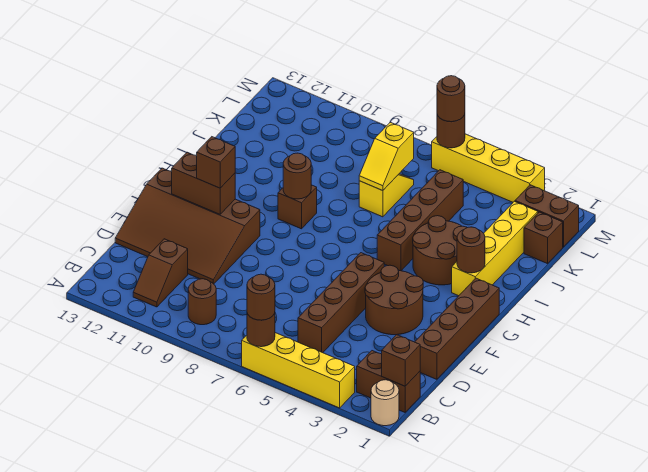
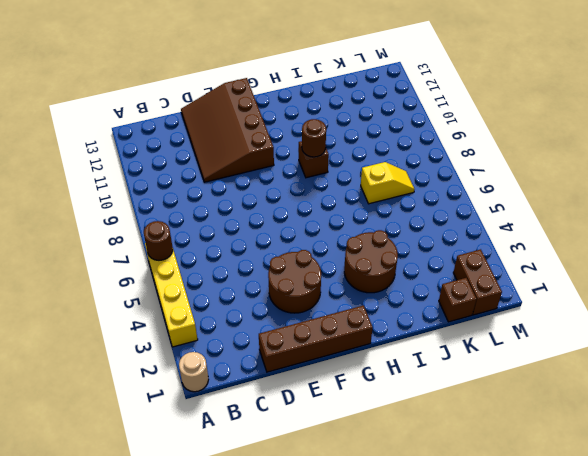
none -> brown 1x2 brick [357,351,420,412]
none -> brown 1x1 round brick [188,279,216,325]
none -> brown 1x2 slope [133,239,188,307]

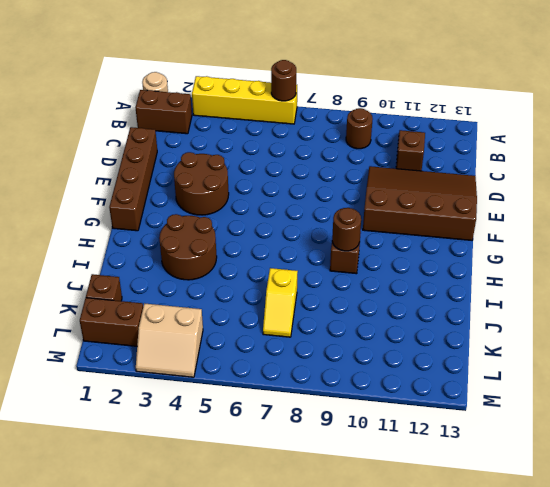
tan 2x2 slope [136,303,203,377] -> yellow 1x4 brick [432,134,545,202]
none -> brown 1x4 brick [298,253,384,353]
none -> yellow 1x4 brick [452,201,538,296]
none -> brown 1x4 brick [377,170,463,271]

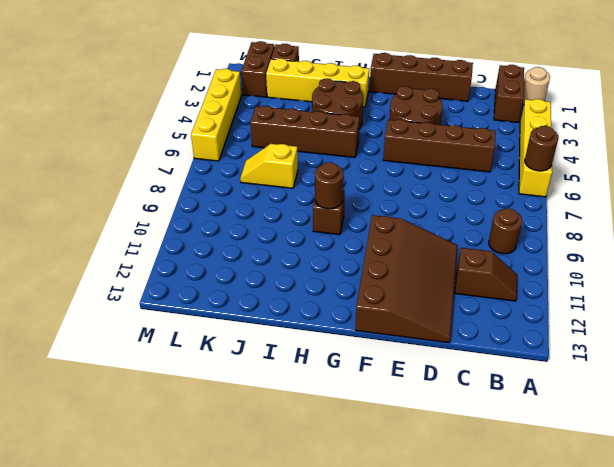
none -> brown 1x1 brick [382,335,420,386]
none -> brown 1x2 brick [172,152,235,214]
none -> brown 1x1 round brick [457,227,485,273]

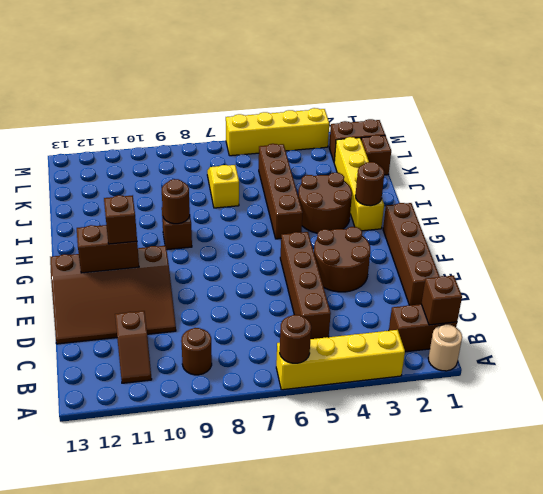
none -> yellow 1x2 slope [359,122,414,191]
none -> brown 1x1 round brick [437,115,465,148]
none -> brown 1x1 round brick [247,274,275,320]

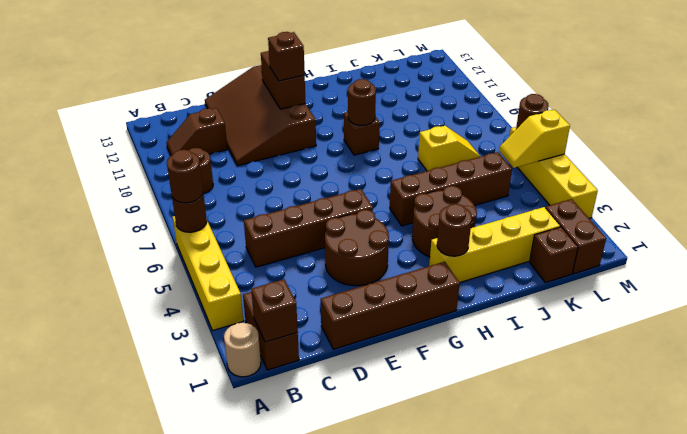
yellow 1x2 slope [499,110,570,168] -> yellow 1x2 slope moved to [359,122,414,191]
none -> brown 1x1 round brick [437,76,465,122]

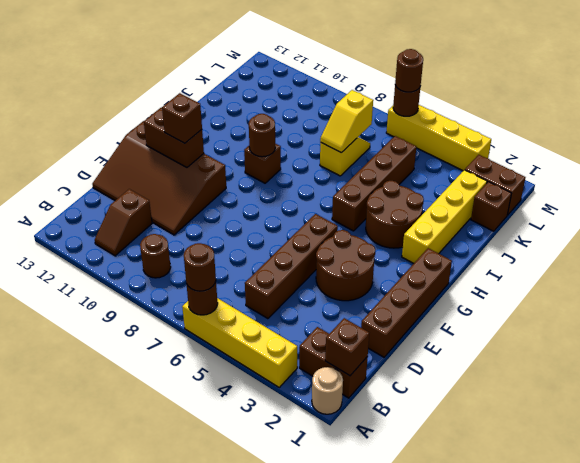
none -> brown 1x1 round brick [457,227,485,273]

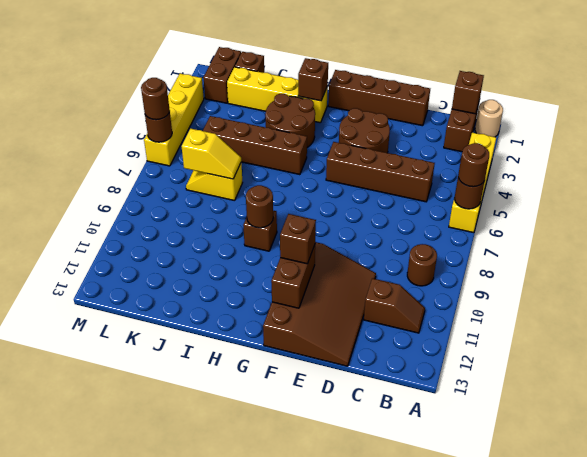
brown 1x1 brick [298,58,328,101] -> brown 1x1 round brick [457,227,485,273]

